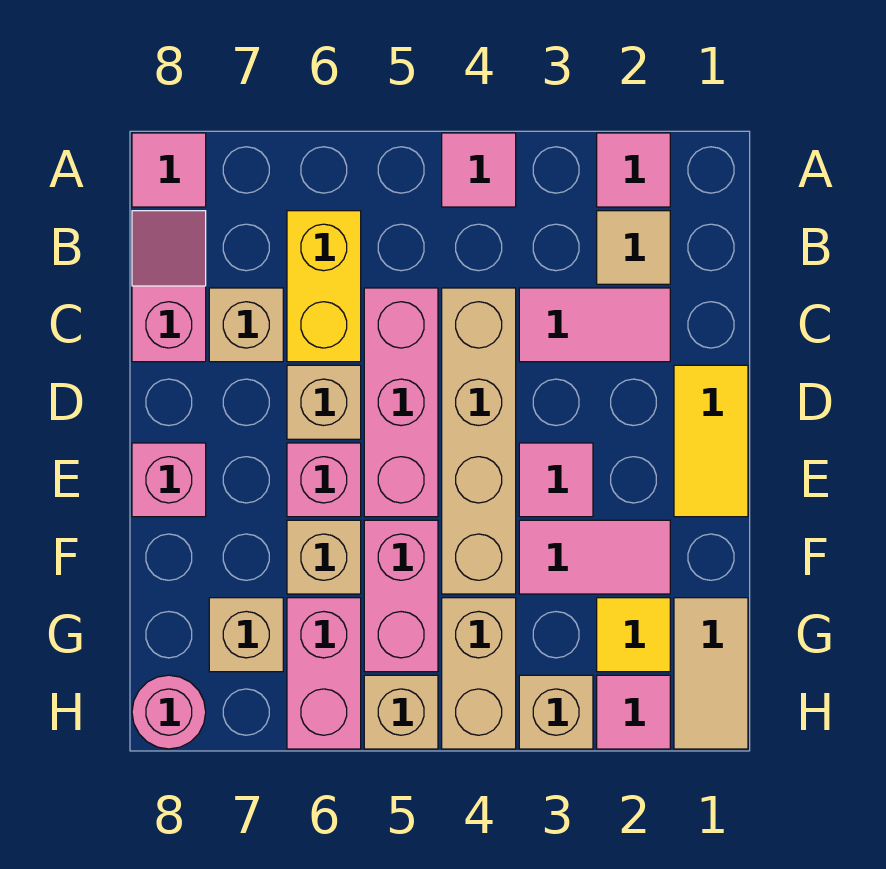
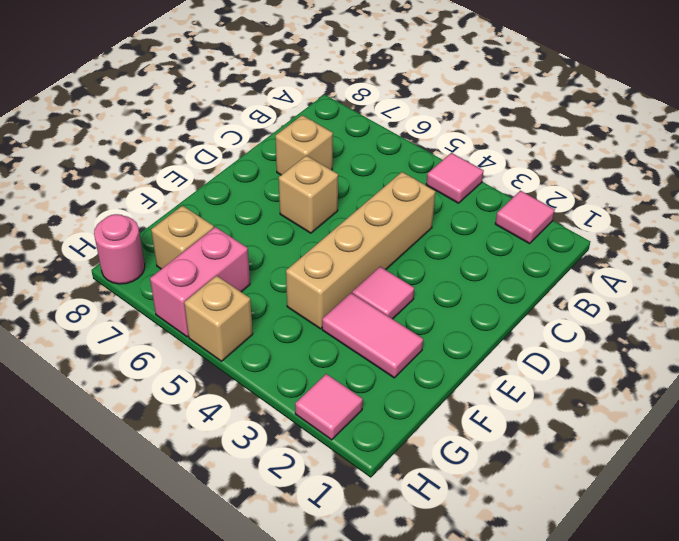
none -> pink 1x1 tile [132,133,206,207]
none -> tan 1x1 tile [597,211,670,284]
none -> yellow 1x2 brick [287,211,361,362]

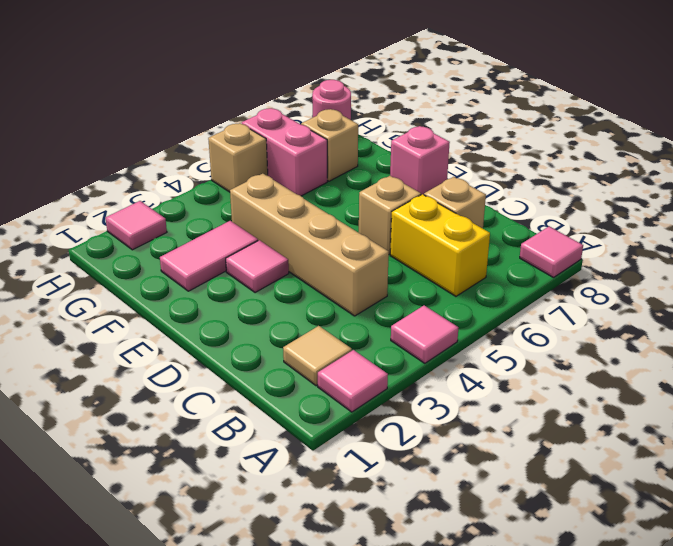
none -> pink 1x2 slope [132,211,206,362]
none -> pink 1x2 tile [519,288,670,362]
none -> pink 1x3 brick [364,288,438,517]

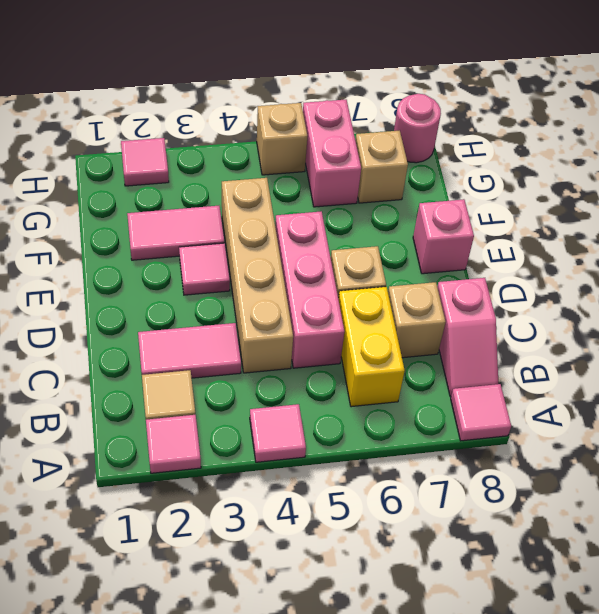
none -> yellow 1x2 tile [674,365,748,517]
none -> pink 1x1 brick [287,443,361,517]
none -> pink 1x2 brick [364,520,438,672]

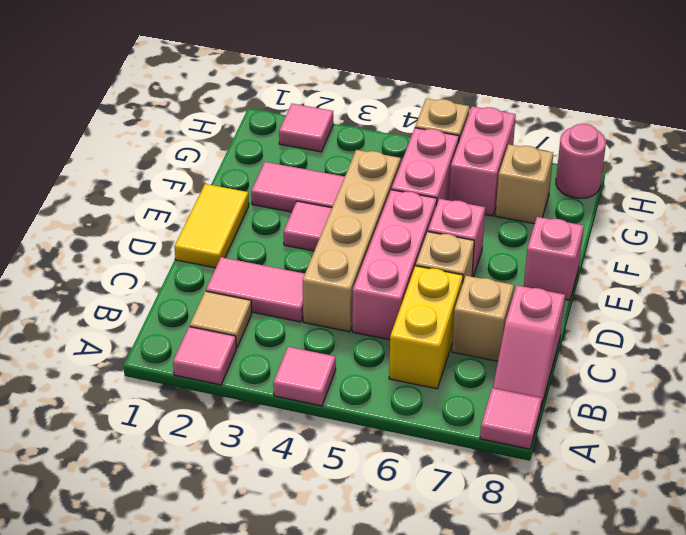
none -> tan 1x1 brick [287,520,361,594]
none -> tan 1x2 tile [674,598,748,749]
none -> yellow 1x1 tile [597,598,670,672]

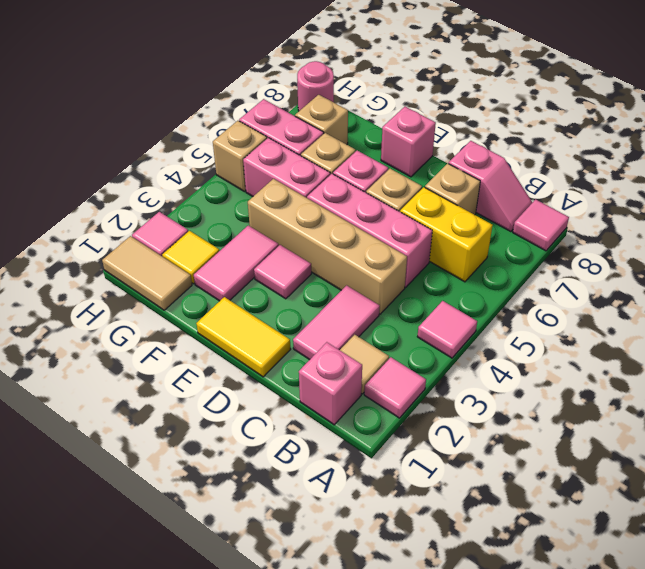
pink 1x1 brick [299,342,362,425] -> none
none -> tan 1x2 brick [442,598,516,749]
none -> tan 1x1 brick [519,675,593,749]

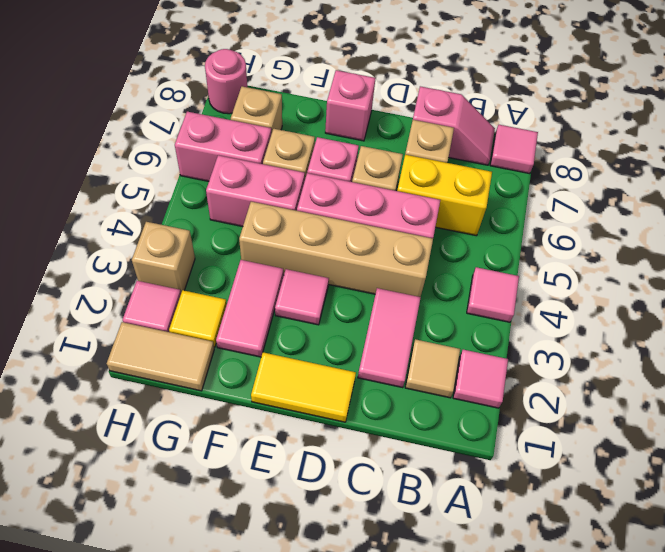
none -> tan 1x2 brick [442,598,516,749]
none -> tan 1x1 brick [364,675,438,749]

